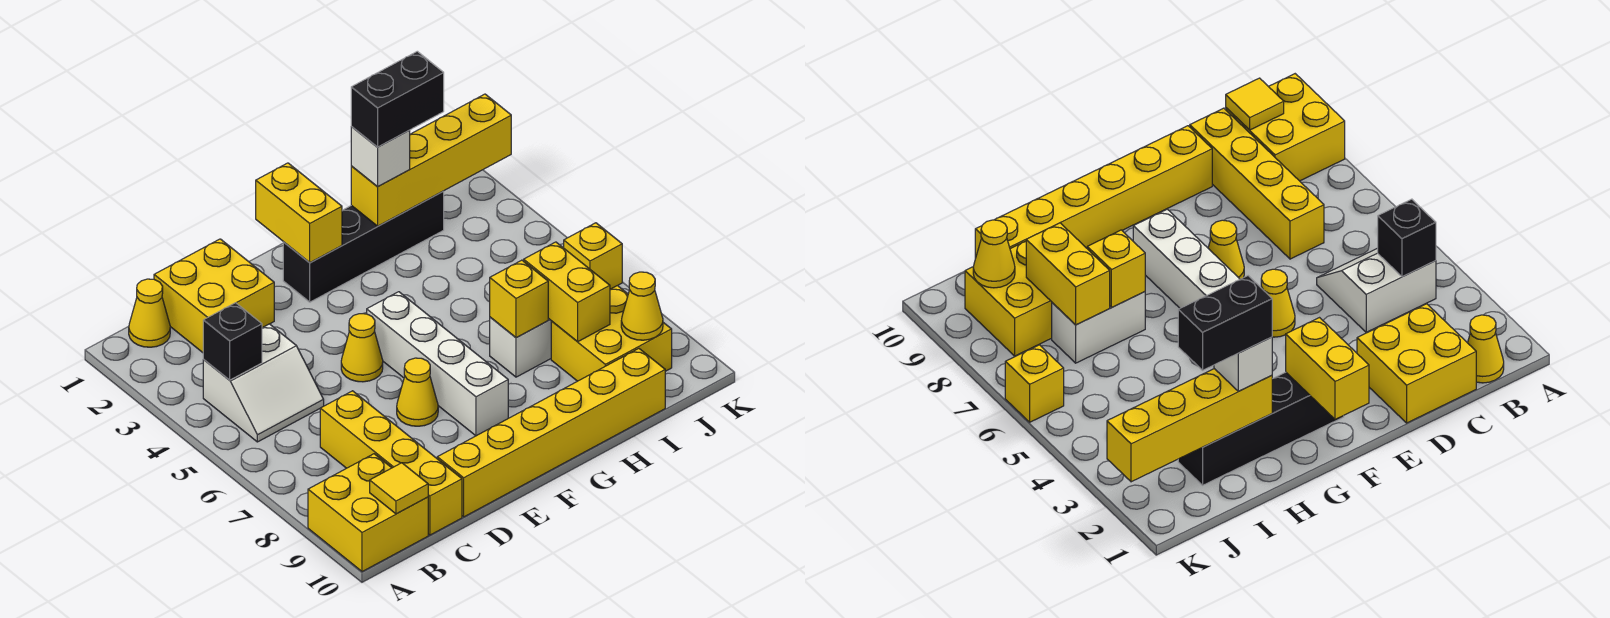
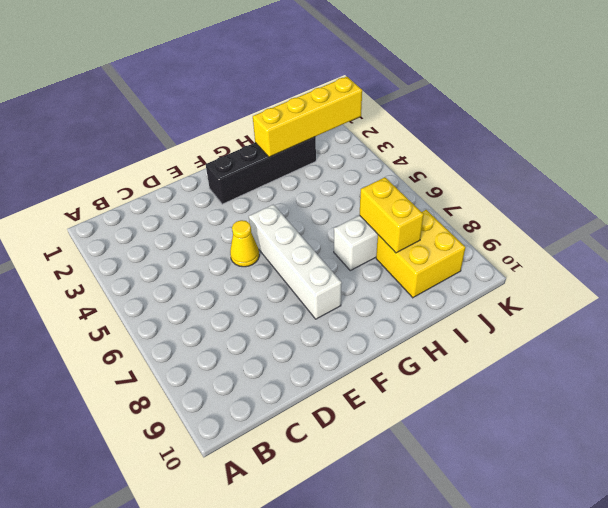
none -> yellow 2x2 brick [308,454,428,572]
none -> yellow 1x1 cone [129,279,170,347]
none -> white 2x2 slope [203,324,324,442]

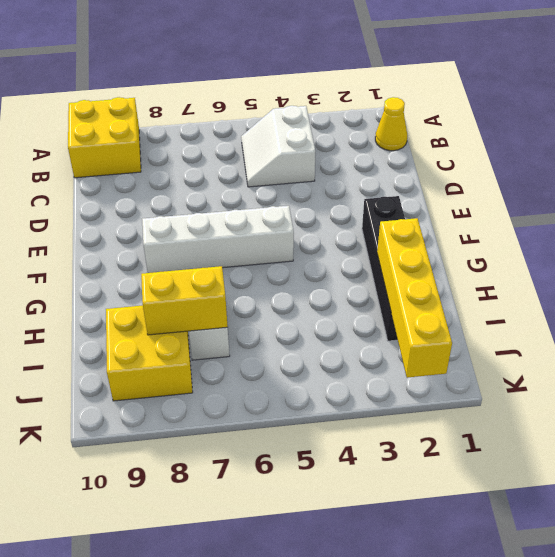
none -> yellow 2x2 brick [154,239,274,352]
none -> yellow 1x4 brick [320,391,462,535]
none -> yellow 1x6 brick [437,349,665,517]

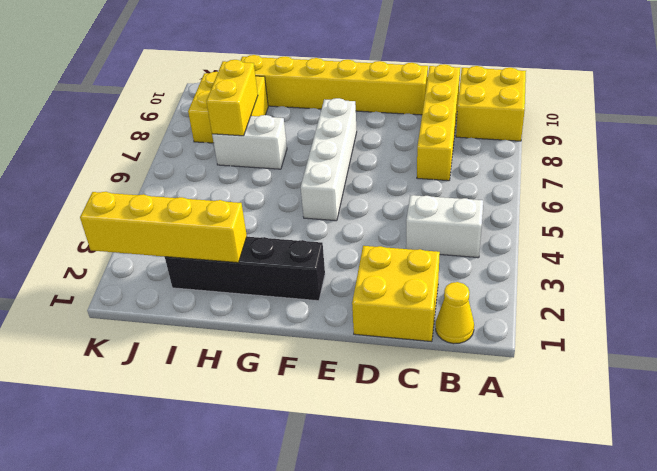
none -> yellow 1x1 cone [341,314,383,382]
none -> yellow 1x1 cone [397,358,438,426]
none -> yellow 1x1 brick [564,223,622,289]

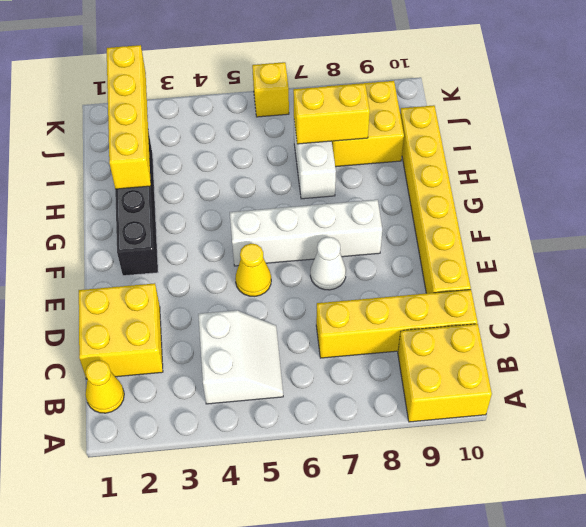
white 1x1 cone [310,237,346,290] -> yellow 1x1 cone [397,358,438,426]
none -> black 1x1 brick [203,303,262,380]
none -> yellow 1x1 tile [370,463,428,514]
none -> yellow 1x2 brick [256,163,342,263]

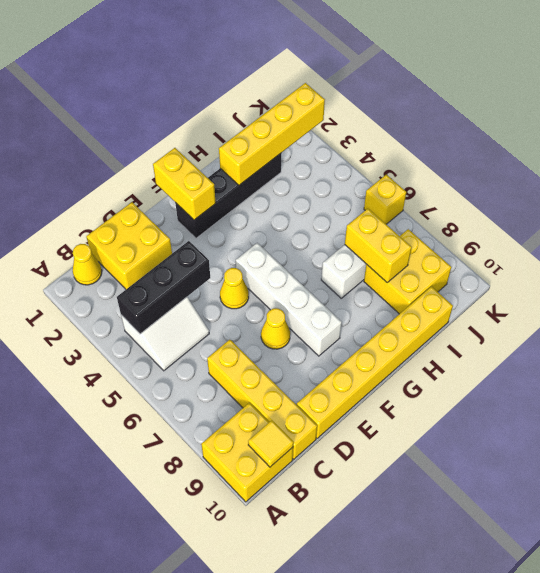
black 1x3 brick [117,241,210,334] -> black 1x1 brick [203,303,262,380]
none -> yellow 1x1 brick [490,260,548,338]
none -> yellow 1x1 cone [621,272,663,340]
none -> white 1x1 brick [351,127,410,186]

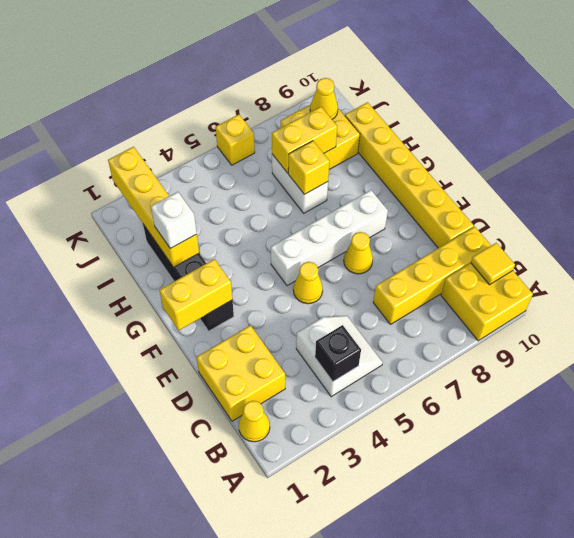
none -> black 1x2 brick [351,51,444,147]

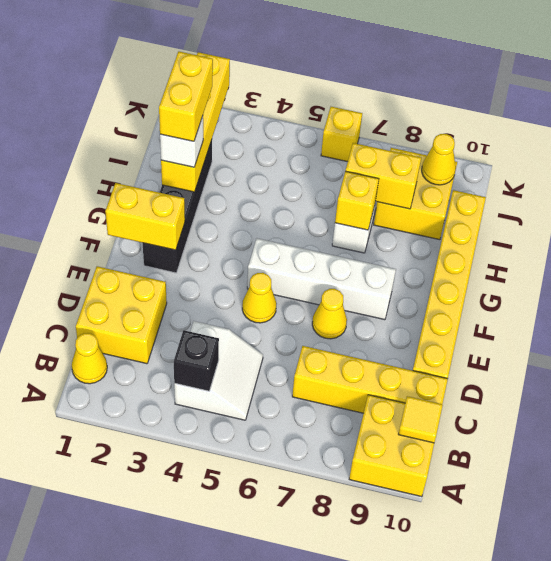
yellow 1x2 brick [159,52,213,141] -> black 1x2 brick [351,51,444,147]

